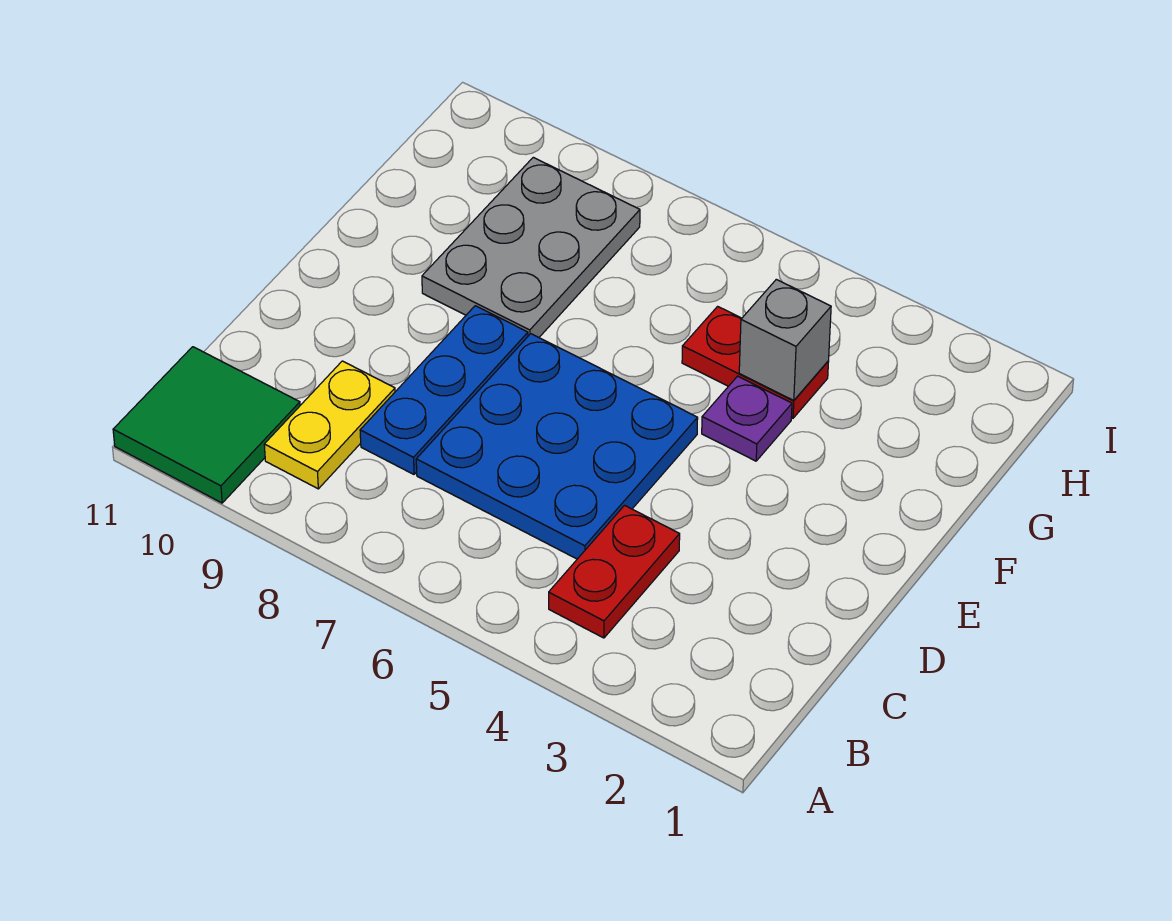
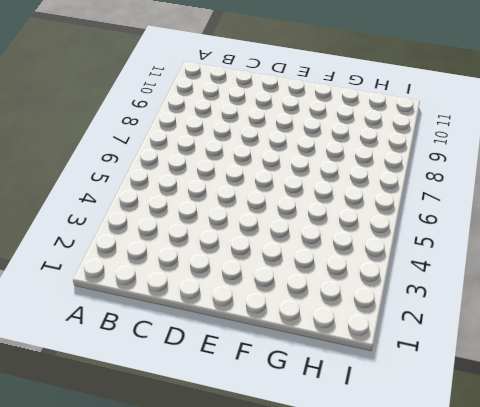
none -> green 2x2 tile [113,347,300,503]
none -> red 1x2 plate [549,505,680,638]

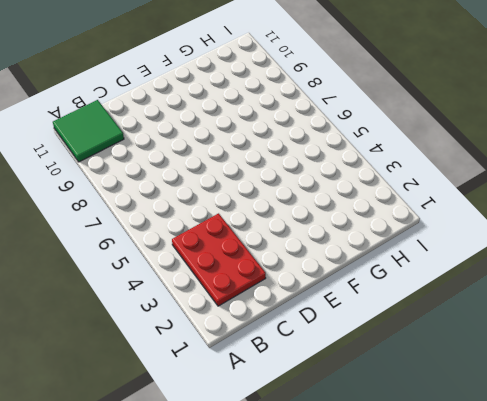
red 2x3 plate [172,213,266,306] -> red 1x2 plate [549,505,680,638]
none -> yellow 1x2 plate [264,361,395,489]
none -> blue 3x3 plate [416,334,698,559]

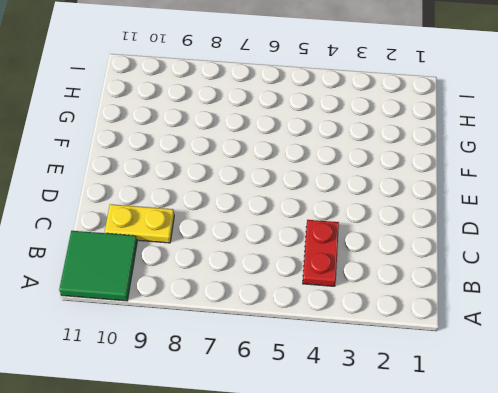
yellow 1x2 plate [105,204,174,243] -> yellow 1x2 plate turned to [264,361,395,489]
none -> blue 3x3 plate [416,334,698,559]
none -> blue 1x3 plate [360,306,528,474]

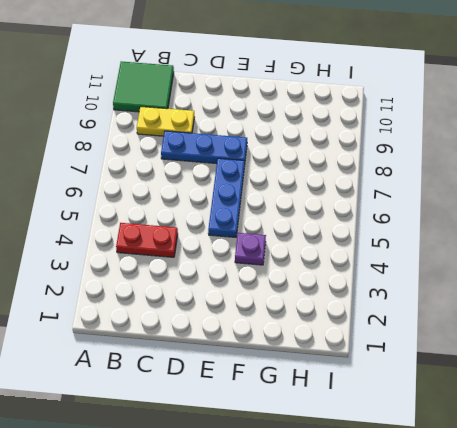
blue 1x3 plate [208,158,245,237] -> blue 3x3 plate [416,334,698,559]
none -> grey 2x3 plate [422,157,640,337]
none -> red 1x2 plate [682,306,829,418]

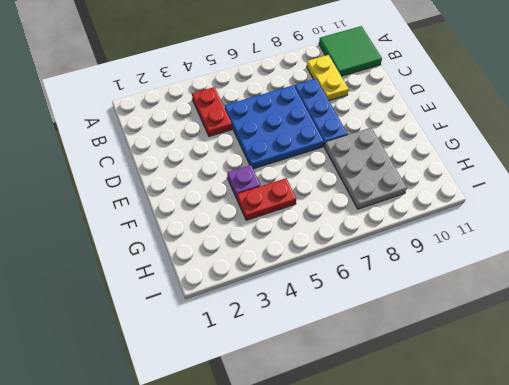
none -> grey 1x1 brick [739,279,831,400]

